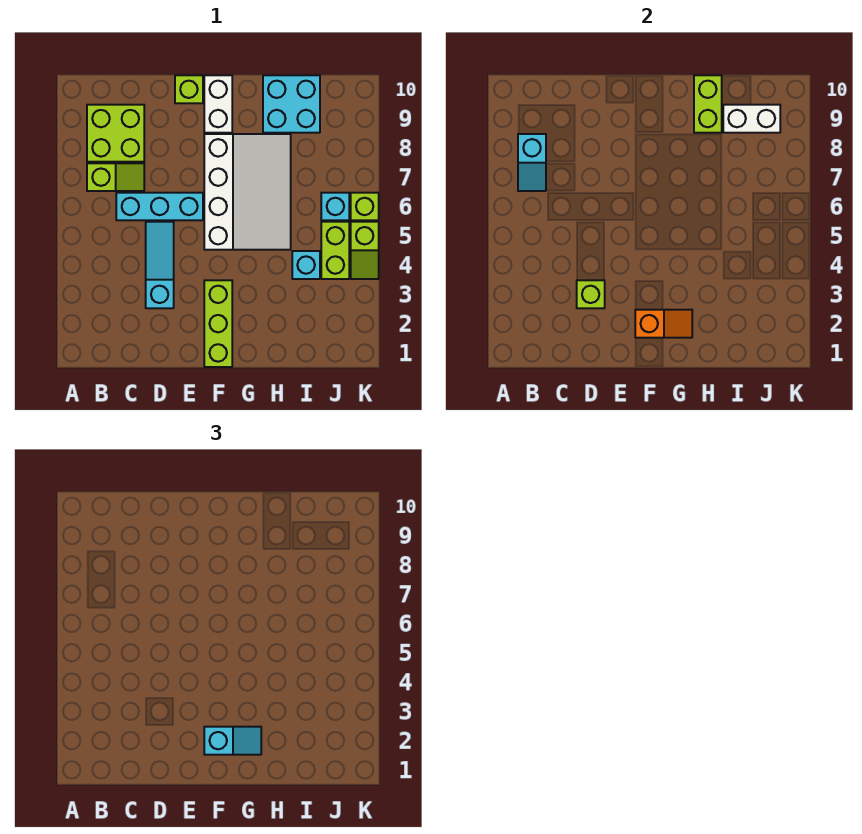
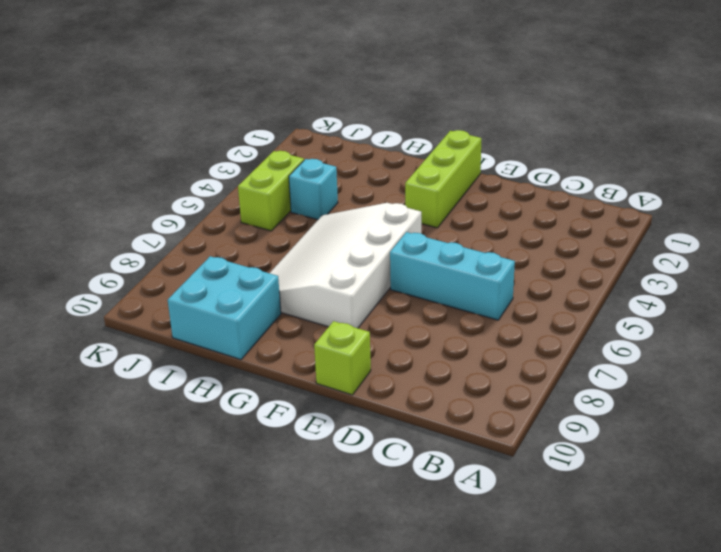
none -> lime 1x2 slope [87,163,144,191]
none -> lime 2x2 brick [87,105,144,162]
none -> cyan 1x3 slope [146,222,174,308]

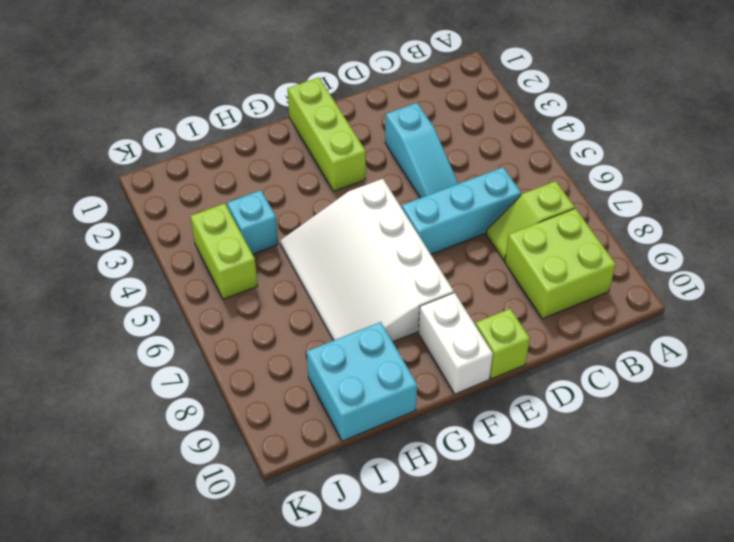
none -> cyan 1x1 brick [321,193,349,220]
none -> lime 1x2 slope [351,222,379,279]
none -> lime 1x1 brick [351,193,379,220]

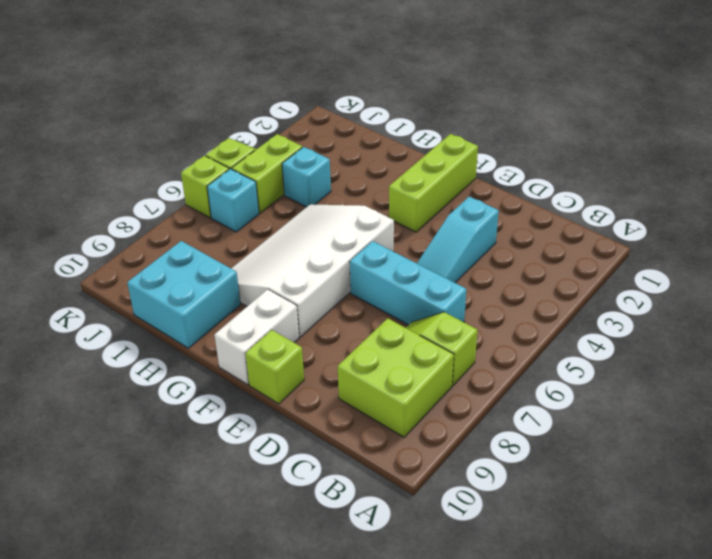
none -> cyan 1x2 slope [518,134,546,191]
none -> lime 1x1 brick [577,280,605,308]
none -> orange 1x2 slope [635,310,692,338]

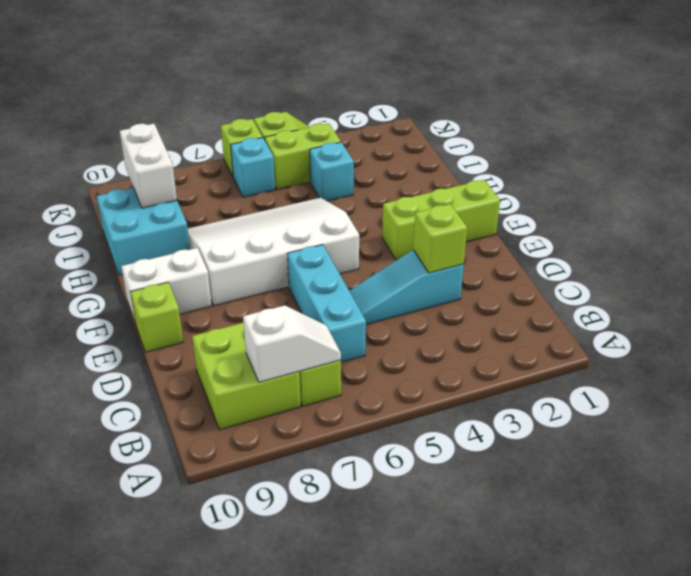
white 1x2 slope [243,305,341,382] -> cyan 1x2 slope [518,134,546,191]
none -> orange 1x2 slope [635,310,692,338]
none -> lime 1x2 brick [694,75,722,133]
none -> cyan 1x2 slope [204,727,261,755]

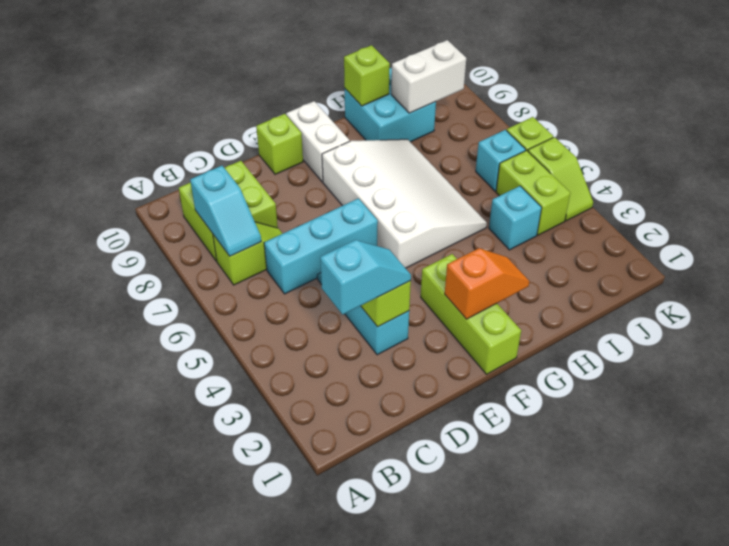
cyan 1x2 slope [320,240,411,314] -> cyan 1x2 slope moved to [204,727,261,755]
lime 1x1 brick [344,45,390,106] -> lime 1x2 brick [694,75,722,133]

